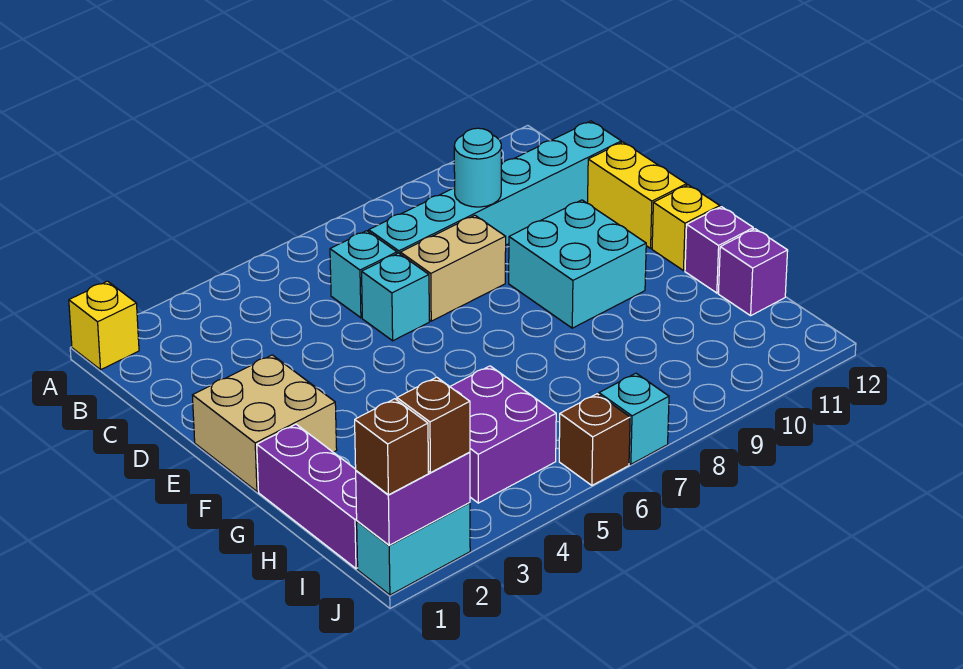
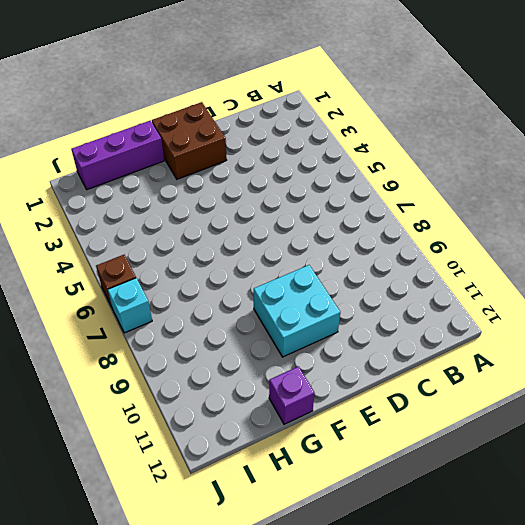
brown 2x2 brick [152,102,227,179] -> tan 2x2 brick [192,355,337,491]
none -> yellow 1x1 brick [69,281,139,370]
none -> cyan 1x1 brick [330,231,397,318]
none -> cyan 1x6 brick [369,121,621,254]

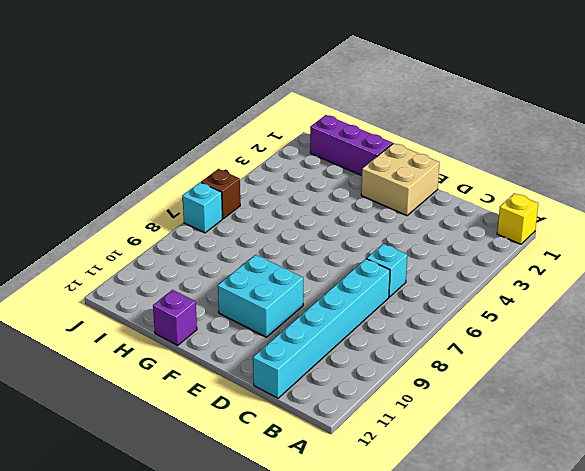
none -> cyan 1x1 brick [362,253,429,341]
none -> tan 1x2 brick [400,215,506,321]
none -> yellow 1x2 brick [588,142,687,248]

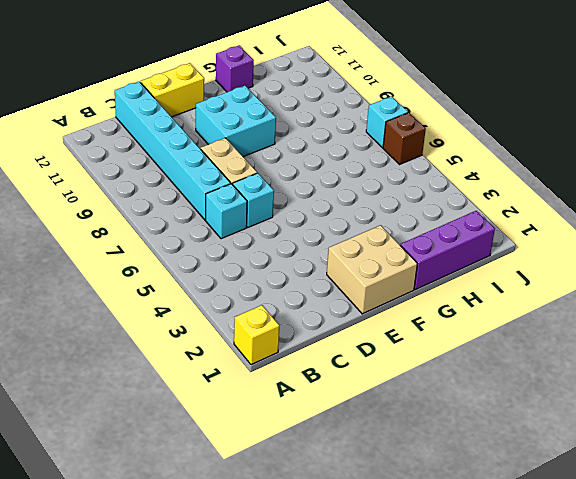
none -> yellow 1x1 brick [652,185,720,271]
none -> purple 2x2 brick [450,366,556,503]
none -> purple 1x1 brick [718,229,788,316]

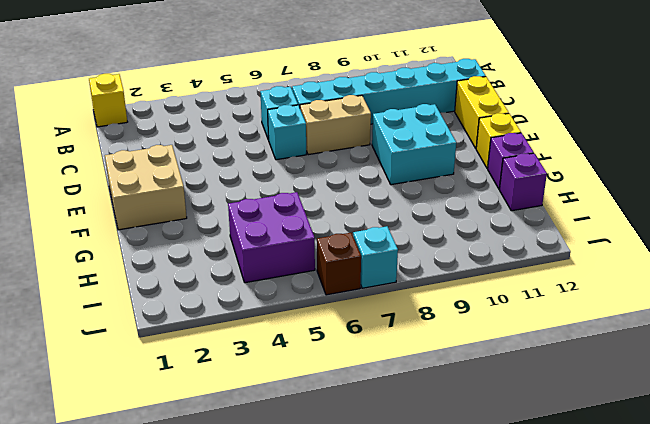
none -> purple 1x3 brick [257,424,358,569]
none -> cyan 1x2 brick [357,503,470,595]
none -> cyan 1x1 round brick [454,128,501,207]

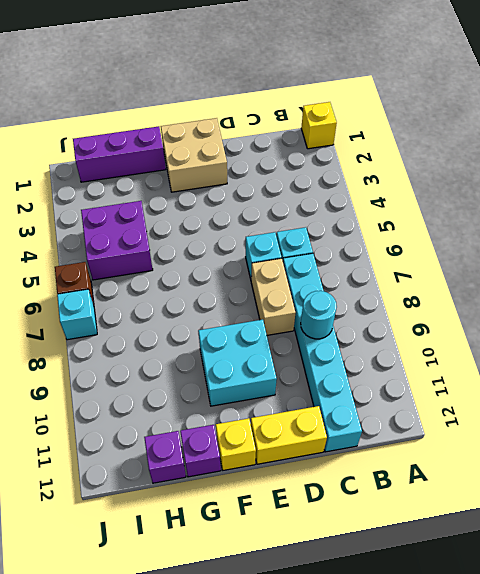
none -> cyan 1x2 brick [357,503,470,595]
none -> purple 1x2 brick [356,452,470,545]
none -> brown 1x1 brick [355,399,428,495]

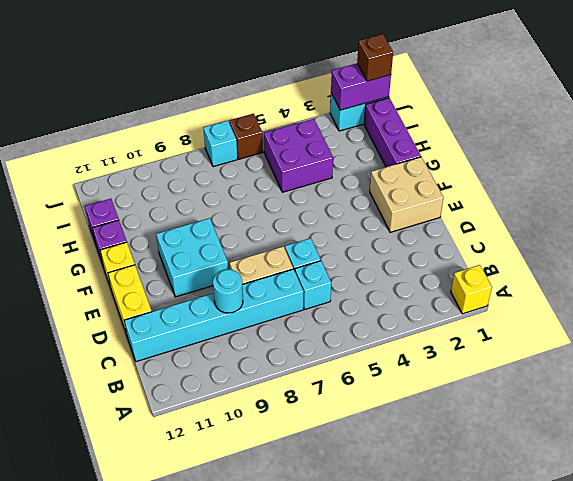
none -> brown 1x1 brick [397,377,470,473]

